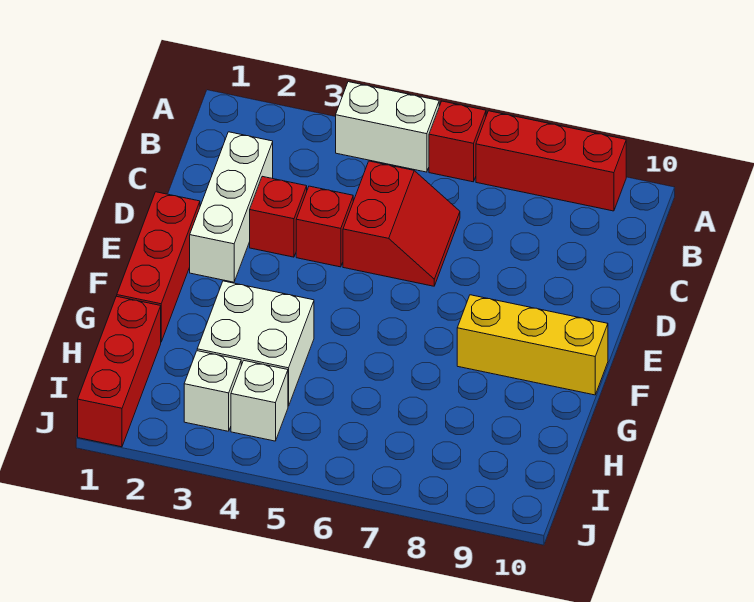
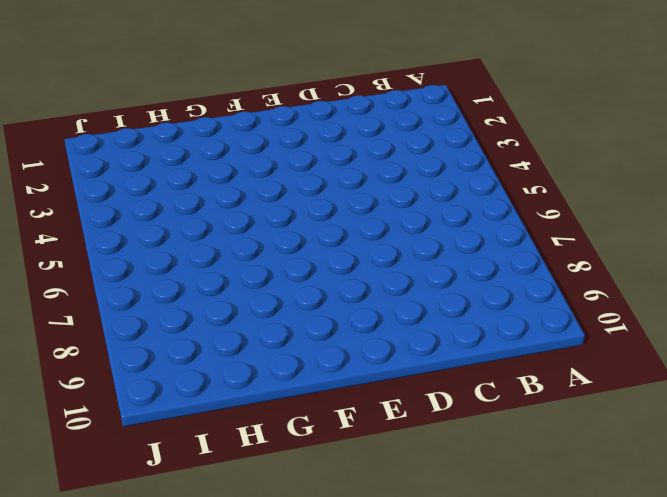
none -> white 1x2 brick [336,82,439,172]
none -> red 1x1 brick [429,101,486,182]
none -> red 1x3 brick [476,111,626,211]

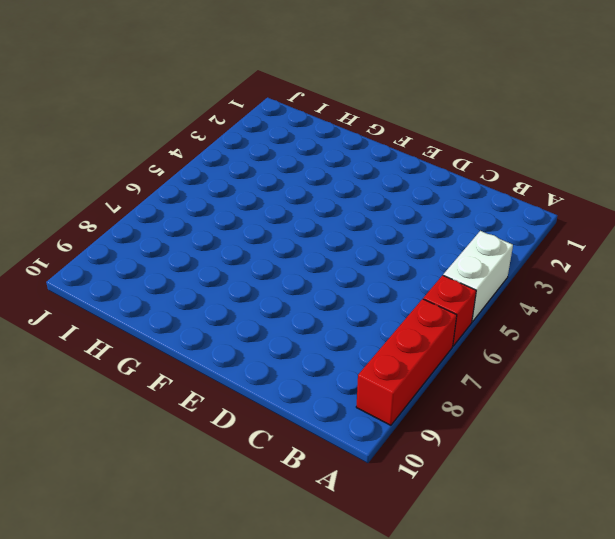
none -> white 1x3 brick [190,132,273,282]
none -> red 2x2 slope [343,161,460,286]
none -> red 1x1 brick [250,176,307,257]

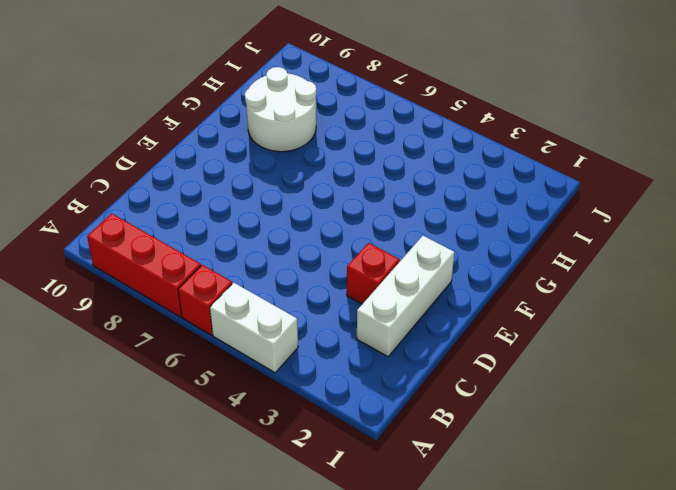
white 2x2 round brick [245,67,317,152] -> none
none -> red 2x2 slope [343,161,460,286]
none -> red 1x1 brick [296,186,353,267]
none -> red 1x3 brick [117,192,200,342]

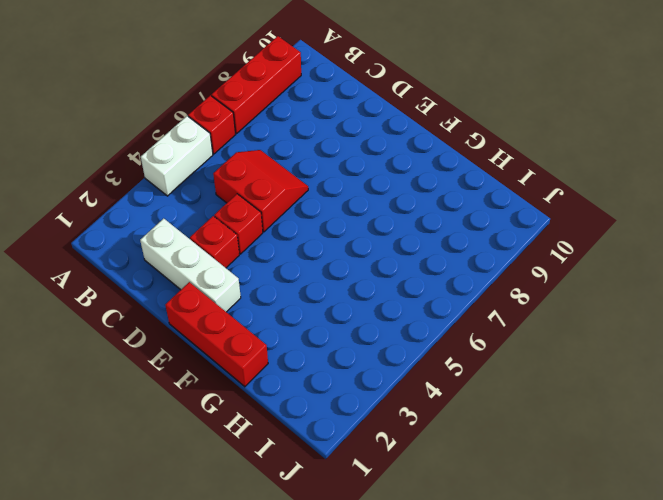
none -> yellow 1x3 brick [457,295,608,395]
none -> white 2x2 brick [197,281,314,406]
none -> red 1x3 brick [78,296,161,447]

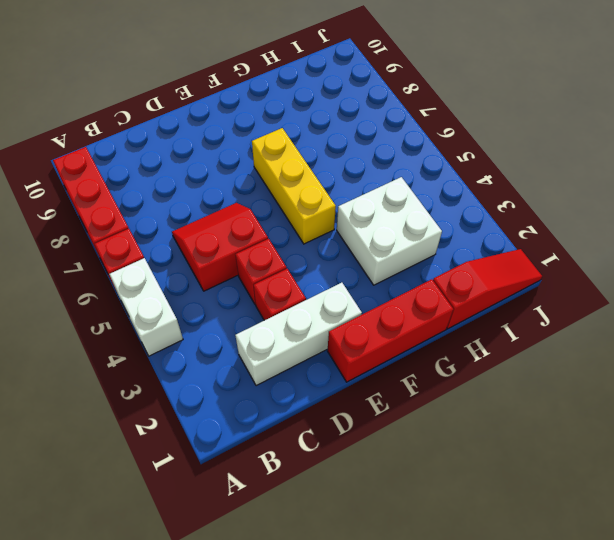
yellow 1x3 brick [252,128,336,244] -> yellow 1x3 brick moved to [457,295,608,395]
red 1x3 slope [433,249,542,329] -> red 1x3 brick [78,296,161,447]
none -> white 1x1 brick [184,351,241,431]
none -> white 1x1 brick [231,361,288,441]

